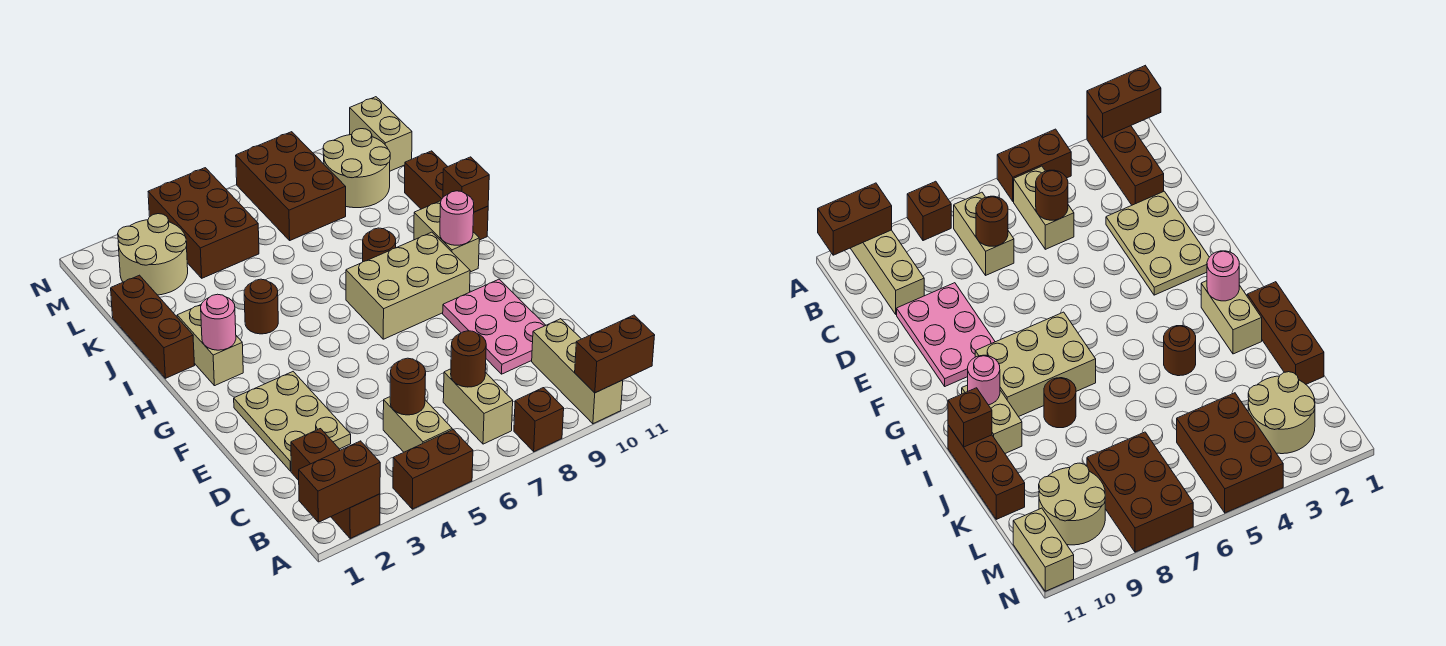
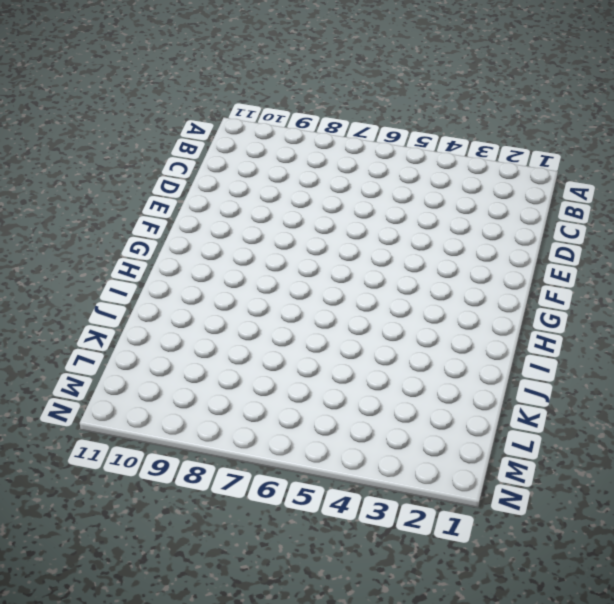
none -> brown 1x3 brick [291,429,380,538]
none -> brown 1x2 brick [393,430,473,509]
none -> brown 1x1 brick [514,388,564,452]

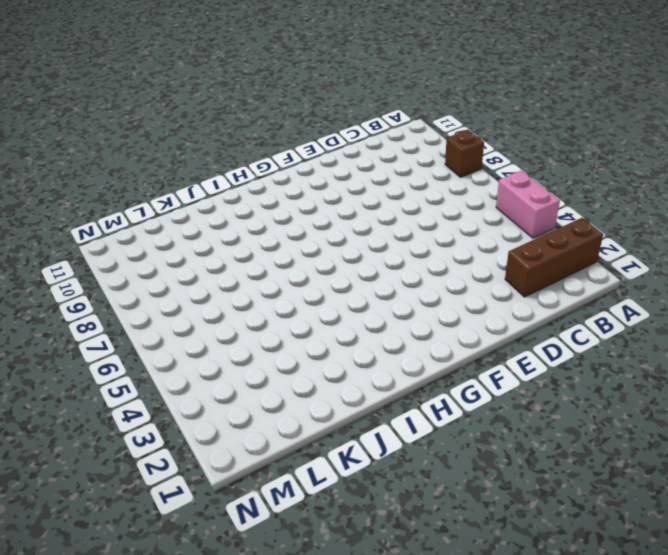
pink 1x2 brick [496,171,560,238] -> brown 1x2 brick [393,430,473,509]
none -> tan 1x3 brick [532,319,623,424]
none -> tan 1x2 brick [383,397,452,452]
none -> tan 1x2 brick [443,369,513,444]

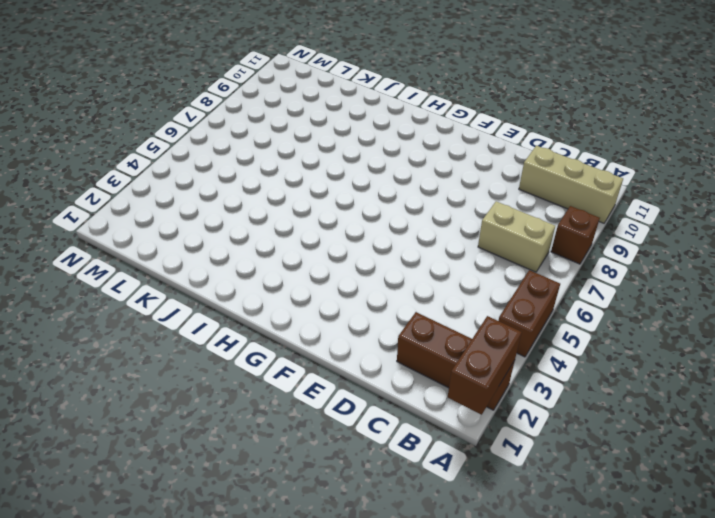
none -> tan 1x2 brick [383,397,452,452]
none -> tan 2x3 plate [234,372,351,471]
none -> pink 2x3 plate [443,279,546,374]

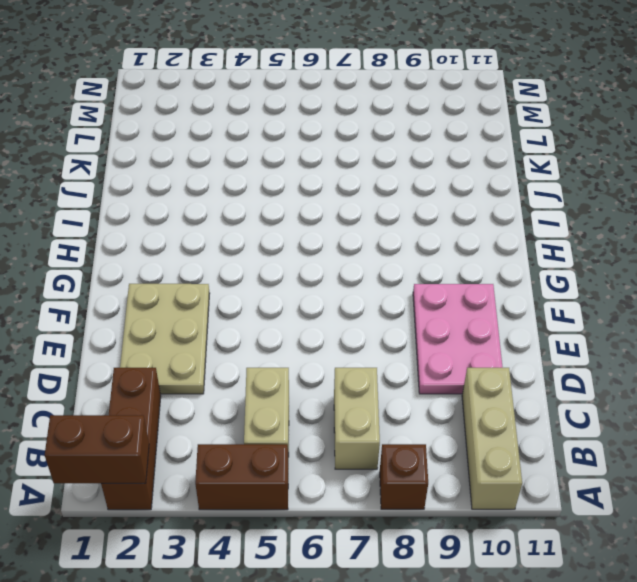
none -> tan 2x3 brick [346,232,470,339]
none -> tan 1x2 brick [177,305,243,386]
none -> tan 1x2 brick [414,201,479,272]

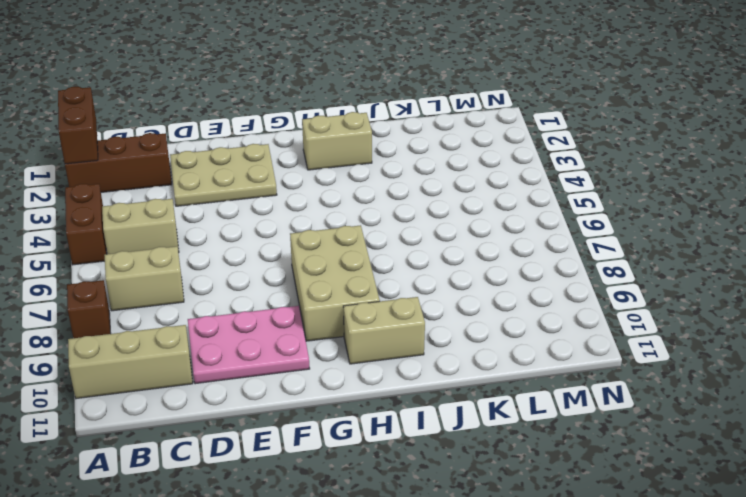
none -> brown 1x3 brick [111,275,195,378]
none -> brown 1x1 round brick [244,279,278,334]
none -> brown 1x1 round brick [363,228,396,262]

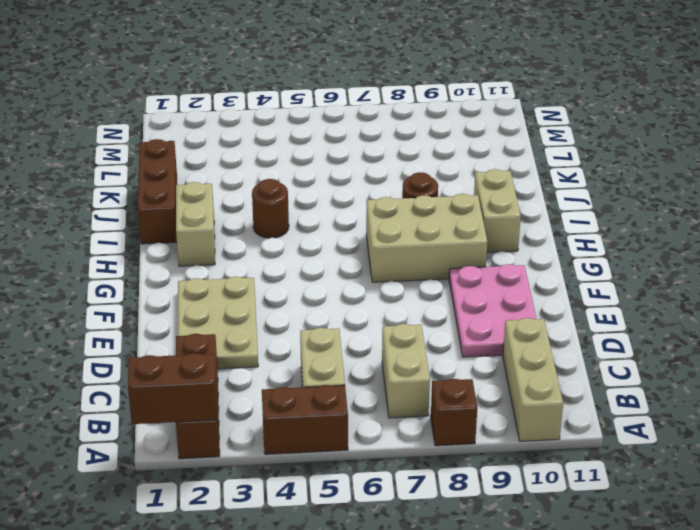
none -> brown 1x3 brick [405,151,488,240]
none -> tan 2x2 round brick [118,214,188,295]
none -> brown 2x3 brick [148,168,259,278]

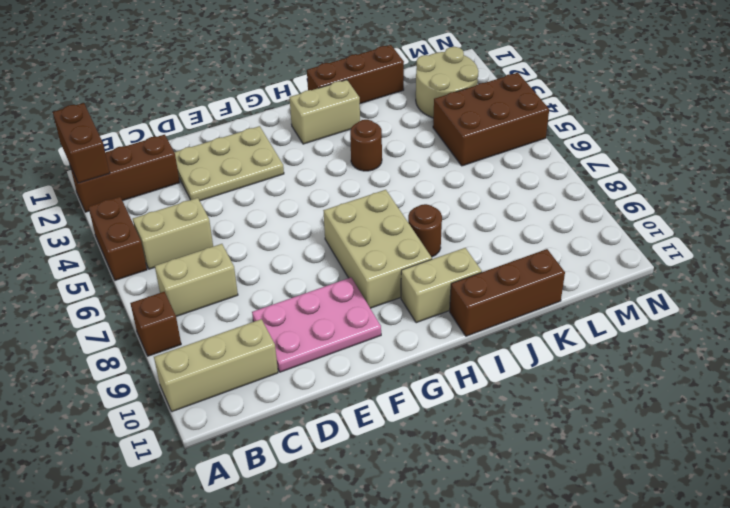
none -> brown 2x3 brick [236,132,346,240]
none -> tan 2x2 round brick [323,129,390,208]
none -> tan 1x2 brick [350,97,412,171]

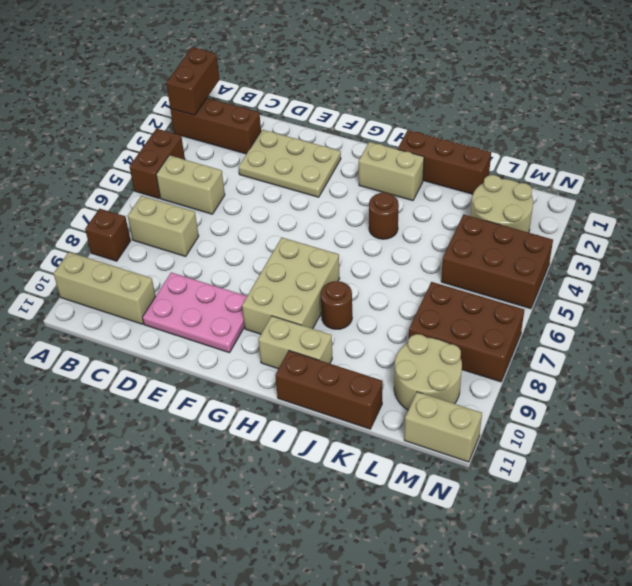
none -> brown 1x2 brick [575,315,655,393]
none -> brown 1x1 round brick [390,358,426,415]
none -> brown 1x1 round brick [451,331,486,387]

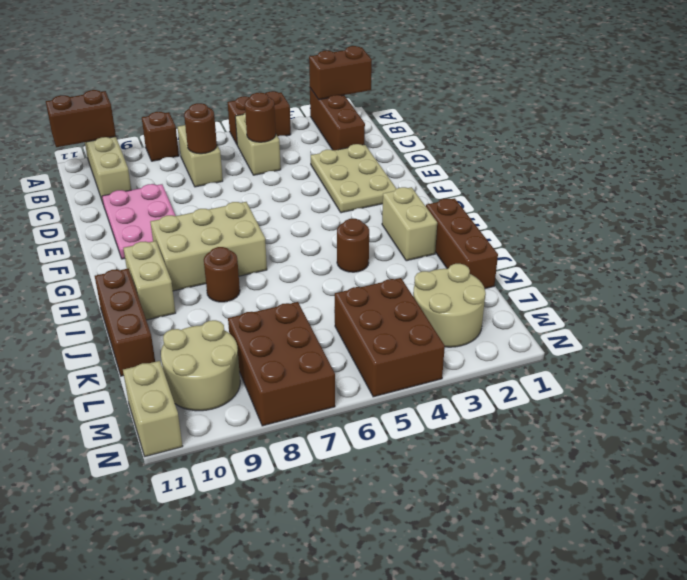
none -> pink 1x1 round brick [201,294,236,350]
none -> pink 1x1 round brick [440,191,474,245]
none -> brown 1x1 brick [443,157,489,212]

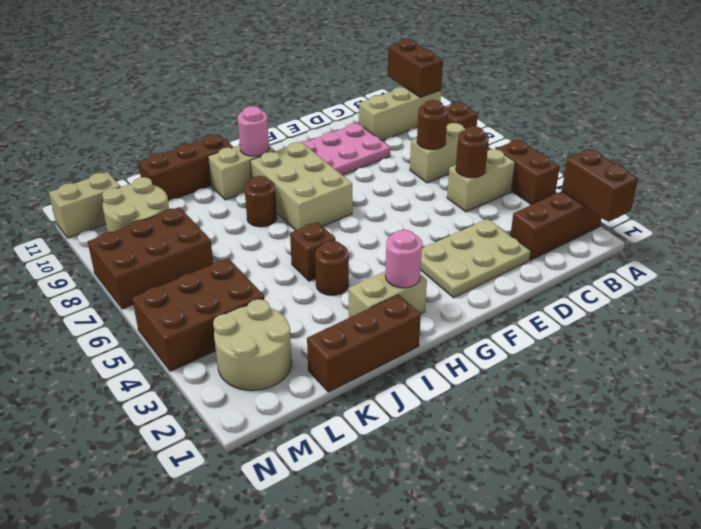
brown 1x1 brick [290,222,335,281] -> brown 1x1 brick moved to [443,157,489,212]

